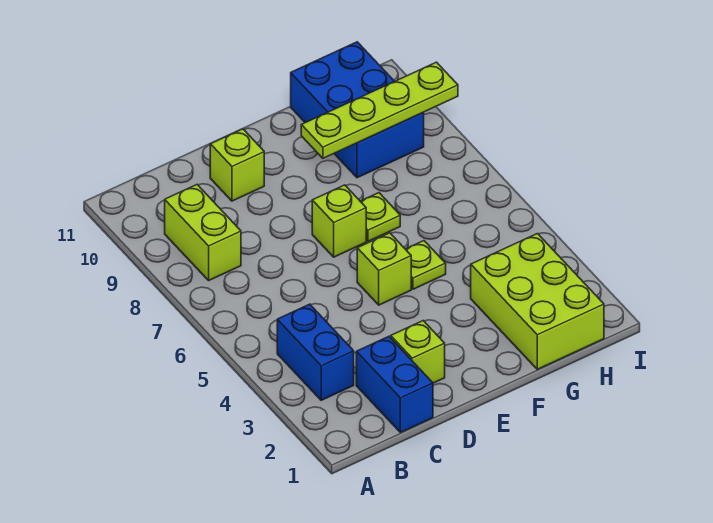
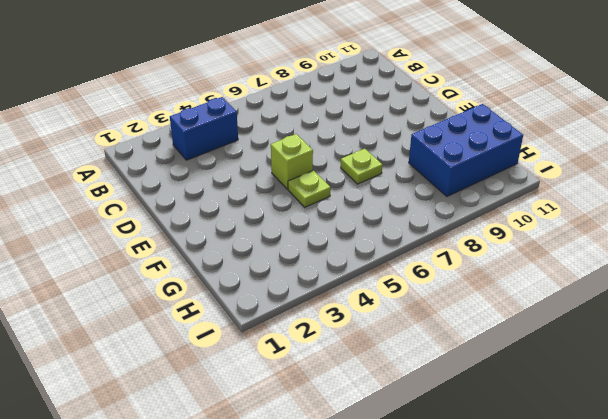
none -> lime 1x2 brick [165,185,241,280]
none -> blue 1x2 brick [356,336,433,433]
none -> lime 1x1 brick [391,321,445,383]

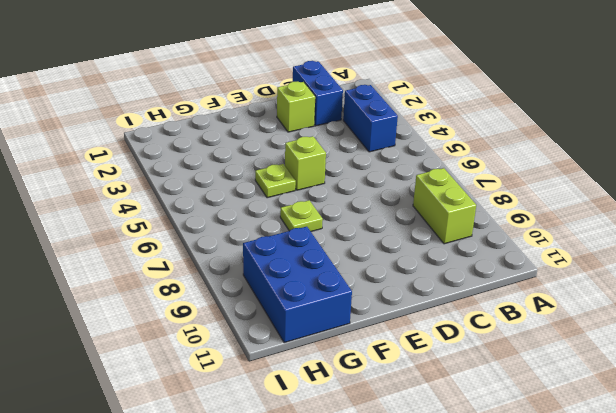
none -> lime 1x1 brick [210,129,264,201]
none -> lime 1x1 brick [312,185,366,257]
none -> lime 2x3 brick [471,234,604,369]

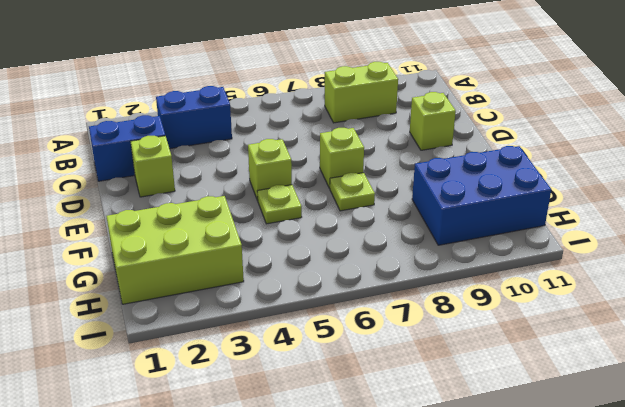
none -> lime 1x4 plate [301,62,458,158]

